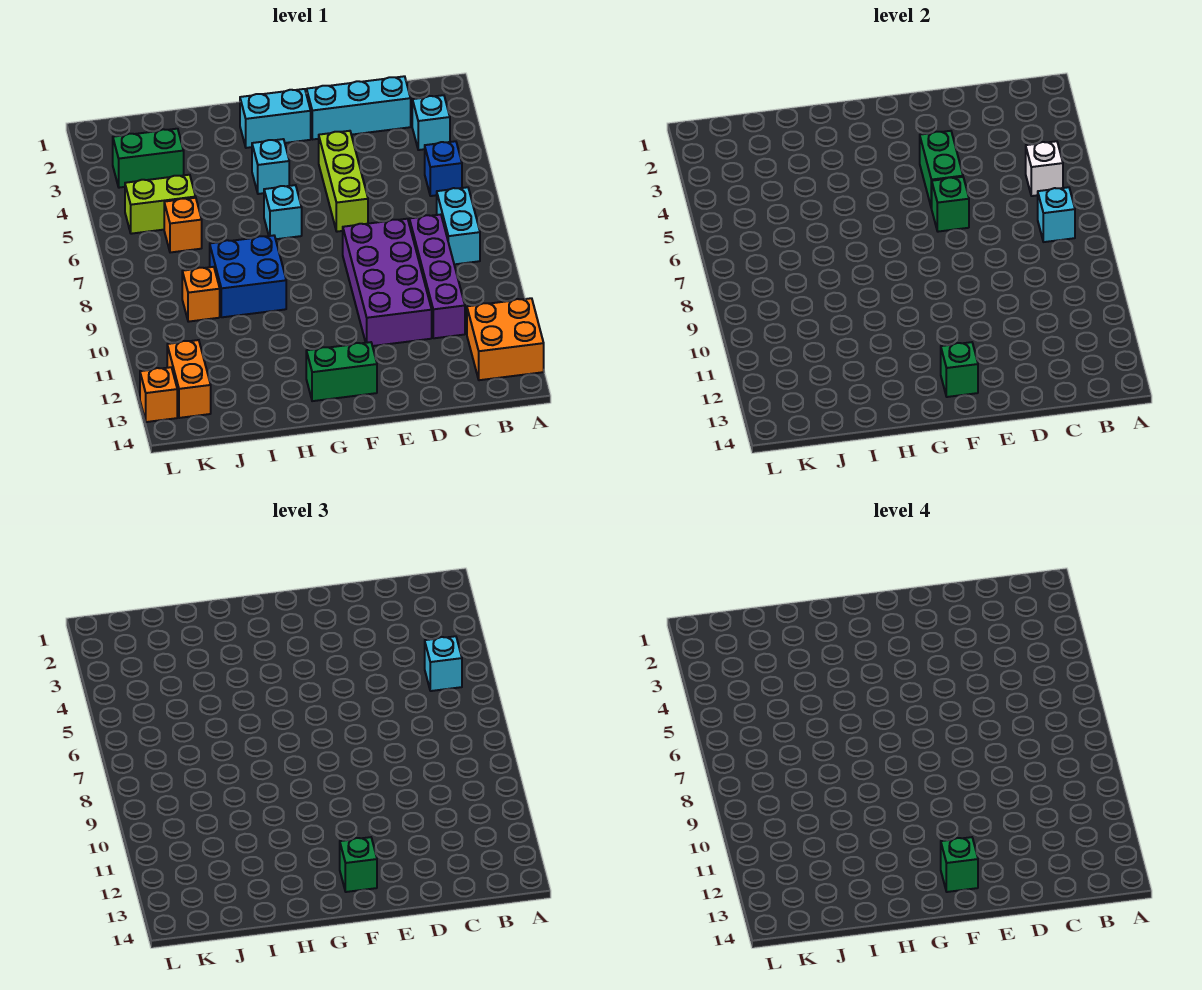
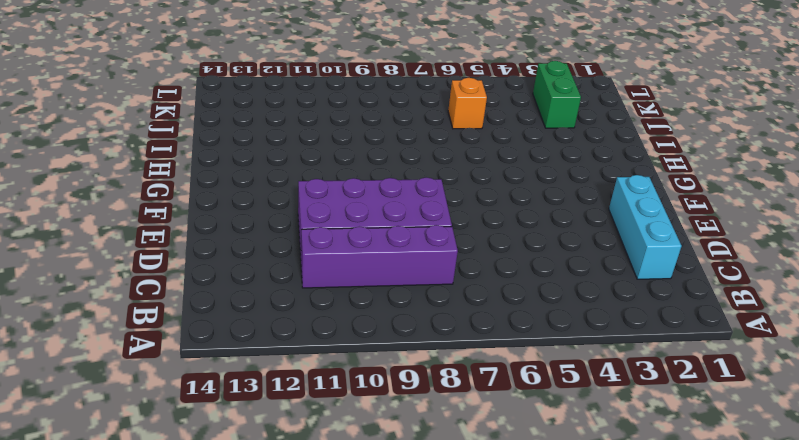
none -> orange 2x2 brick [467,298,544,380]
none -> cyan 1x1 brick [412,95,450,150]
none -> blue 1x1 brick [425,141,462,196]

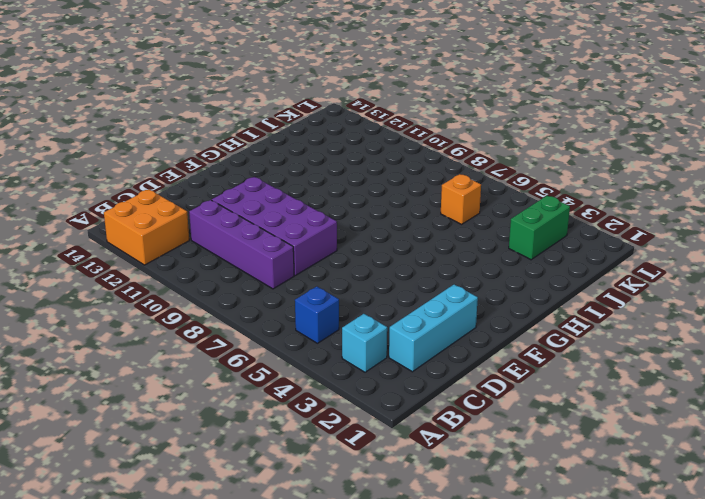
none -> cyan 1x2 brick [437,187,480,264]
none -> lime 1x3 brick [319,131,368,232]
none -> cyan 1x2 brick [240,89,311,148]

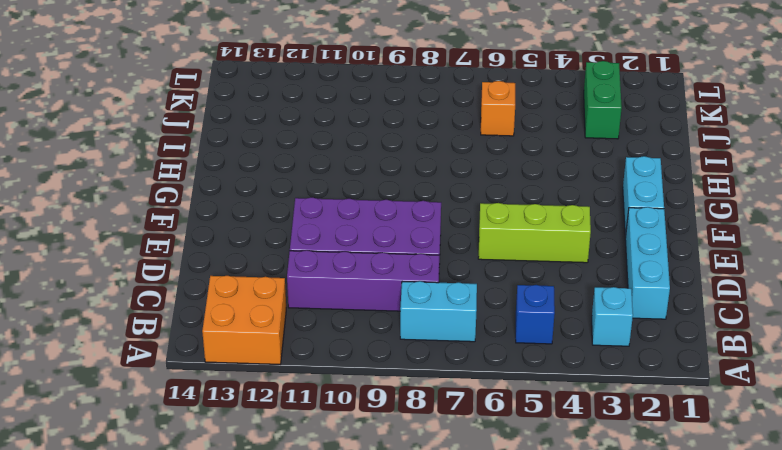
none -> green 1x2 brick [306,342,377,401]
none -> cyan 1x1 brick [252,139,289,194]
none -> cyan 1x1 brick [264,185,302,239]

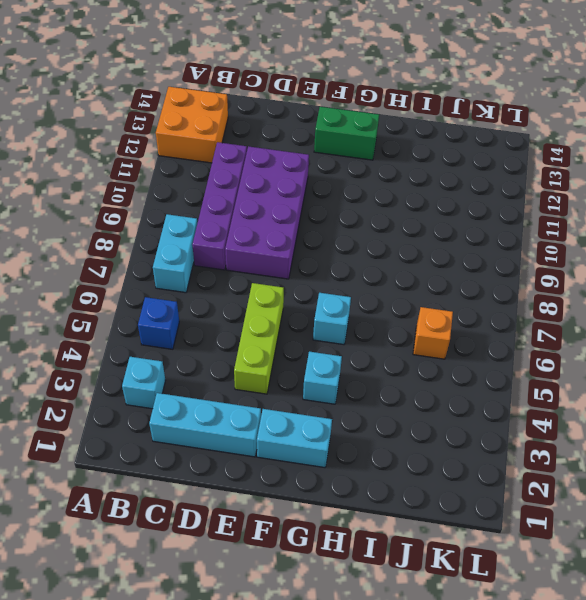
none -> blue 2x2 brick [210,235,286,317]
none -> green 1x2 brick [113,129,184,188]
none -> lime 1x2 brick [125,175,196,234]

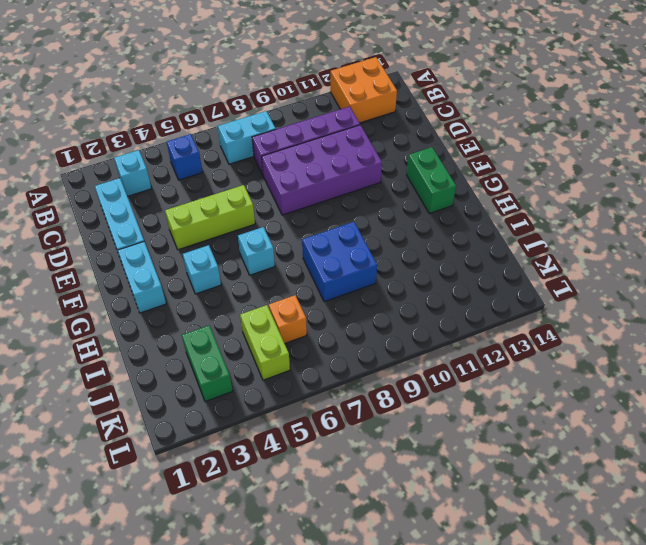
none -> orange 1x1 brick [182,267,220,322]
none -> orange 1x2 brick [167,340,211,418]
none -> orange 1x1 brick [140,367,177,422]

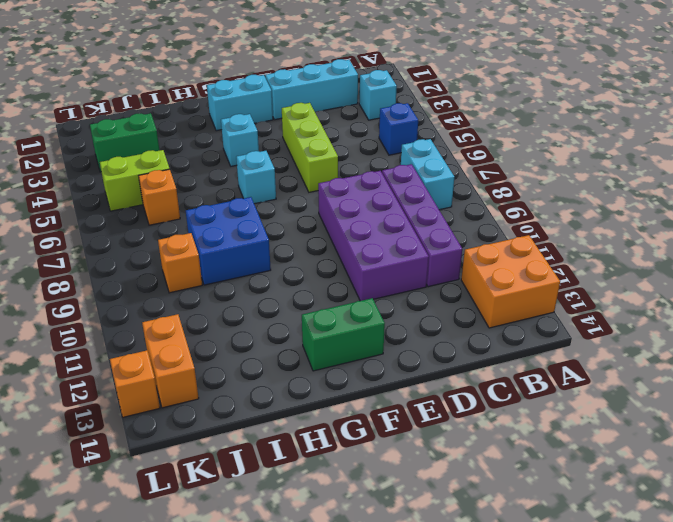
none -> white 1x1 brick [1026,141,1063,196]
none -> cyan 1x1 brick [1038,187,1075,242]
none -> green 1x2 brick [920,131,963,208]

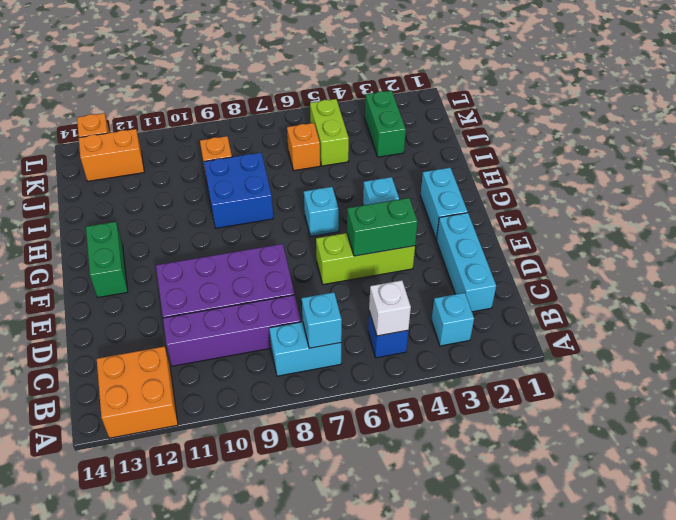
none -> green 1x1 brick [932,177,969,232]
none -> green 1x1 brick [941,342,978,397]
none -> cyan 1x1 brick [425,636,462,691]

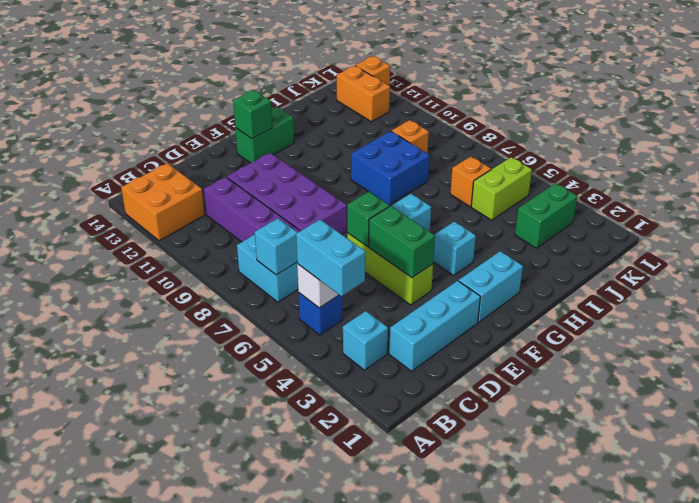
cyan 1x2 brick [296,220,365,296] -> cyan 1x1 brick [425,636,462,691]
none -> green 1x1 brick [340,837,377,892]
none -> green 1x1 brick [941,837,978,892]

